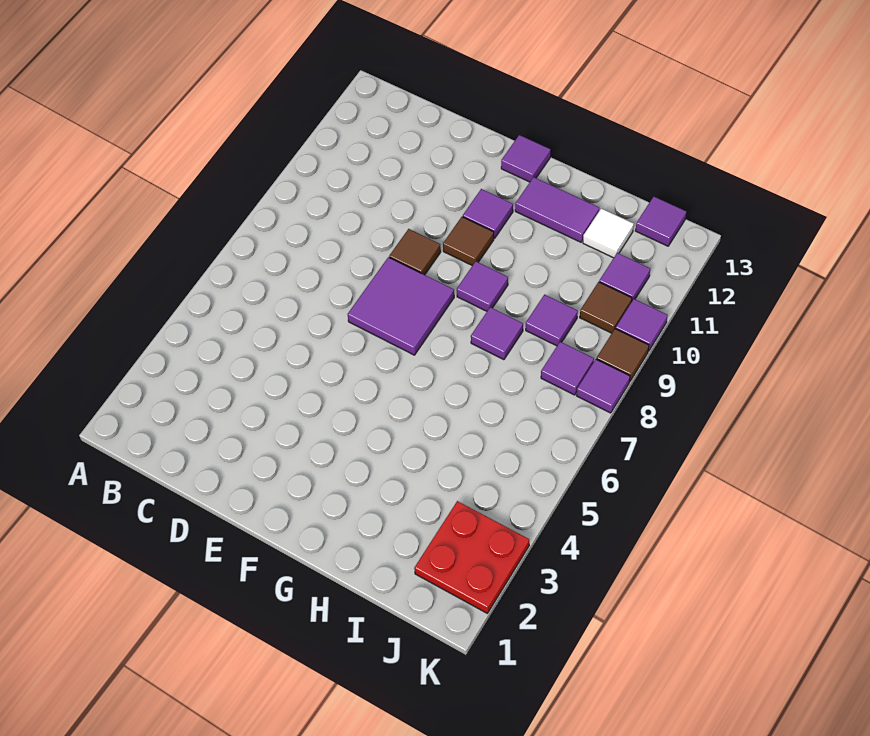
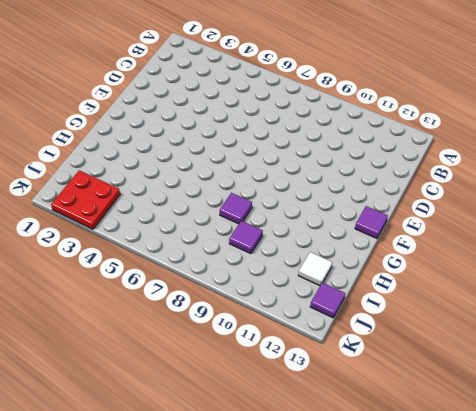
none -> purple 2x2 tile [347,257,454,355]
none -> brown 1x1 tile [389,229,441,275]
none -> brown 1x1 tile [443,217,494,266]

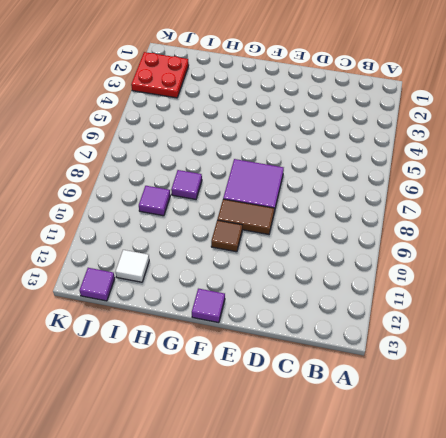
brown 1x2 tile [217,199,274,234] -> brown 1x1 tile [389,229,441,275]
none -> purple 1x1 tile [463,189,513,238]
none -> purple 1x1 tile [457,261,508,311]
none -> purple 1x2 tile [515,177,599,242]

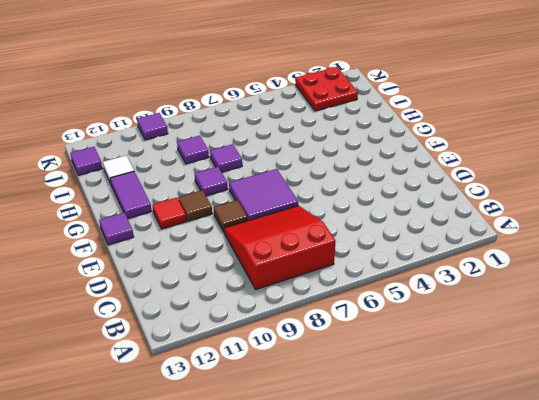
red 3x3 slope [223,206,336,289] -> none
red 1x1 tile [153,198,186,229] -> purple 1x1 tile [463,189,513,238]
none -> purple 1x1 tile [541,342,594,395]
none -> brown 1x1 tile [580,282,632,333]
none -> purple 1x1 tile [599,253,650,300]

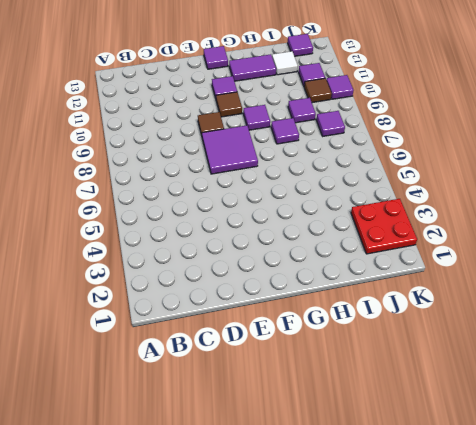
none -> purple 1x1 tile [577,359,630,413]
none -> brown 1x1 tile [597,329,649,382]

